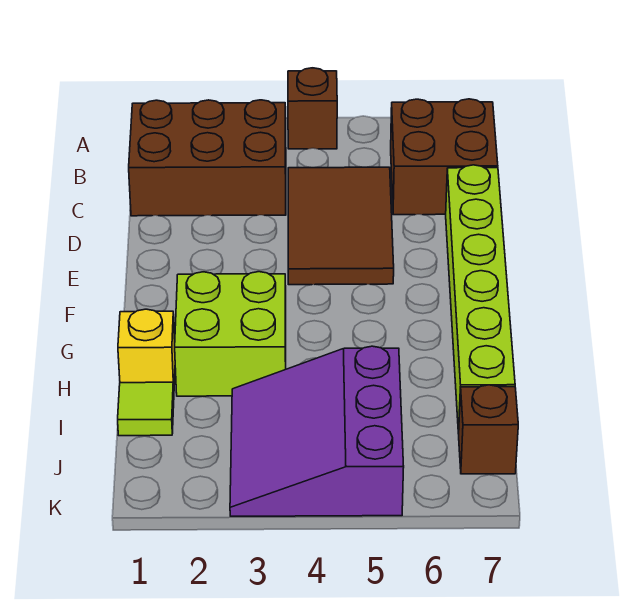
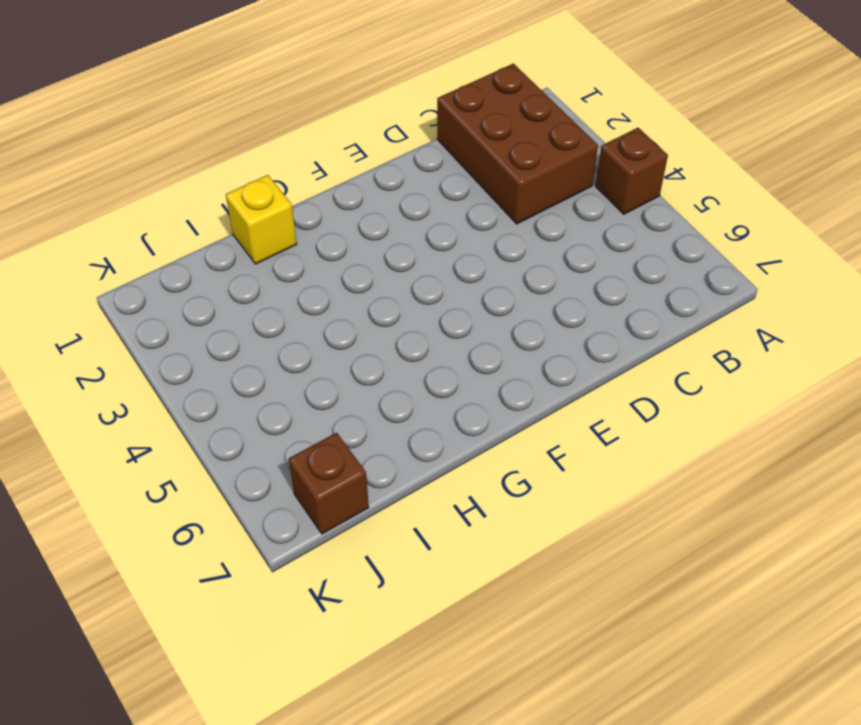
none -> brown 2x2 brick [391,99,498,215]
none -> brown 2x3 tile [288,167,394,285]

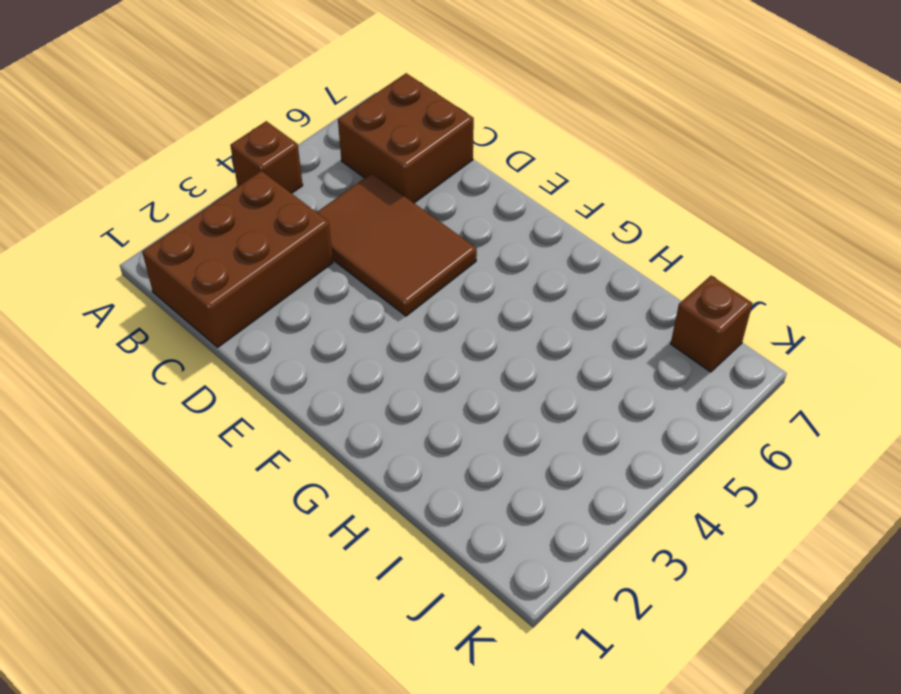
none -> lime 1x6 brick [446,165,515,434]
none -> lime 2x2 brick [175,272,286,396]

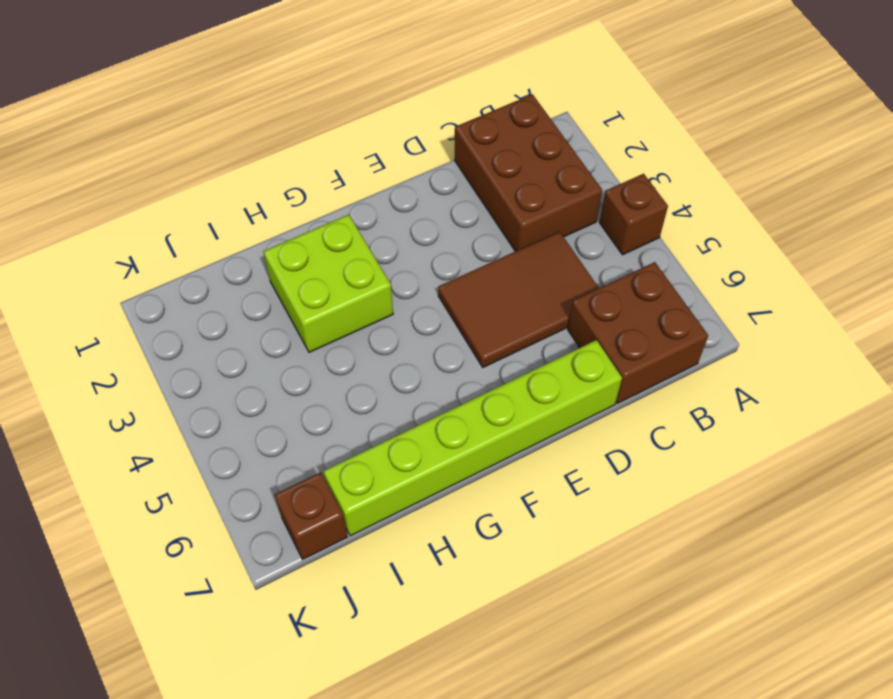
none -> yellow 1x1 brick [118,309,175,389]
none -> lime 1x1 tile [118,382,174,436]

